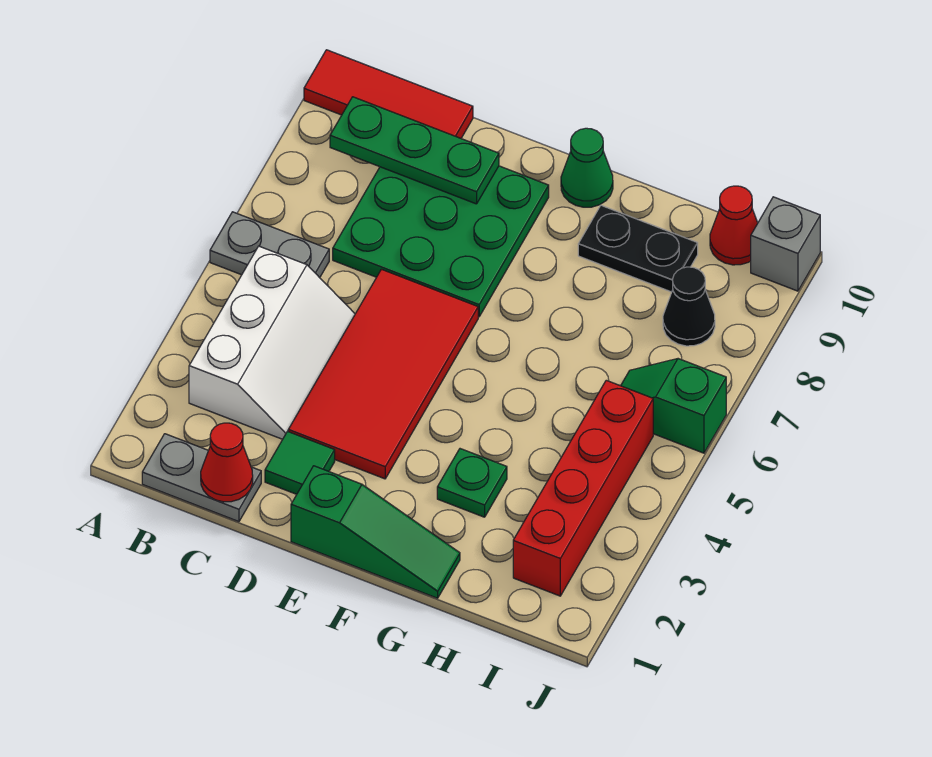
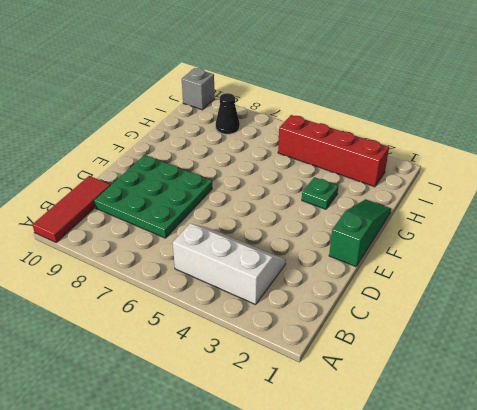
none -> grey 1x2 plate [210,212,329,278]
none -> grey 1x2 plate [142,434,261,522]
none -> green 1x1 tile [265,431,335,494]

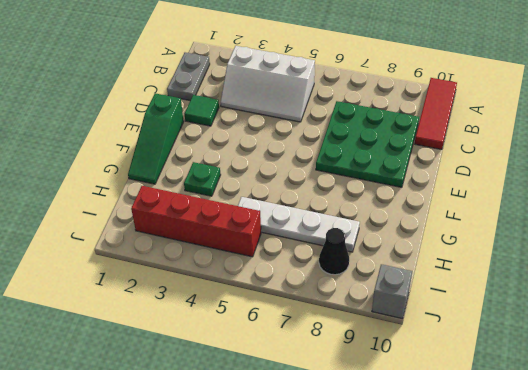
white 1x4 plate [238,197,360,252] -> none
none -> grey 1x2 plate [210,212,329,278]
none -> red 2x4 tile [288,269,478,479]
none -> green 1x1 cone [561,128,613,207]

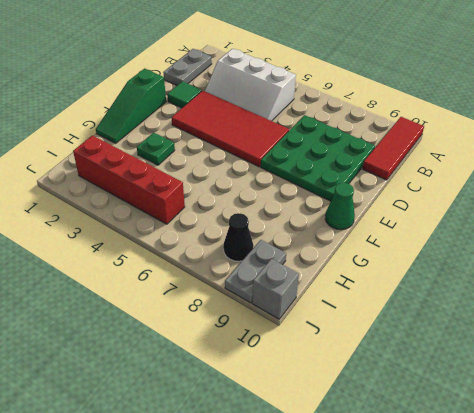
grey 1x2 plate [225,240,286,303] -> grey 1x2 plate moved to [210,212,329,278]
none -> black 1x2 plate [578,205,698,292]
none -> green 1x2 slope [621,359,726,453]
none -> red 1x1 cone [710,186,758,265]

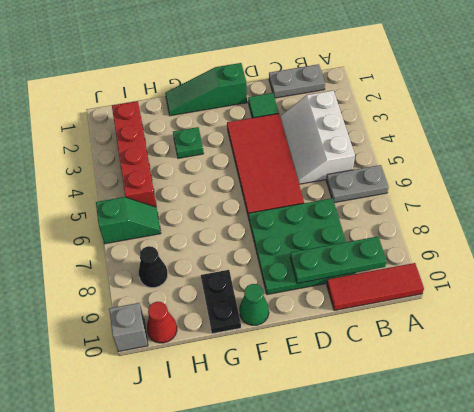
black 1x2 plate [201,270,241,334] -> black 1x2 plate turned to [578,205,698,292]
none -> red 1x1 cone [201,423,253,502]

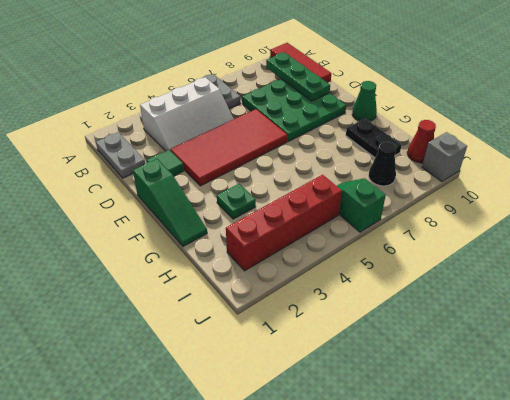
none -> red 1x1 cone [201,423,253,502]

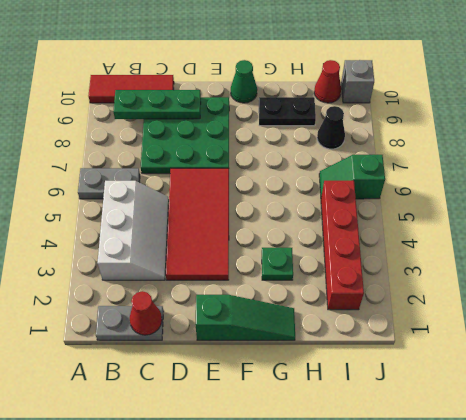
none -> green 1x1 tile [265,431,335,494]

